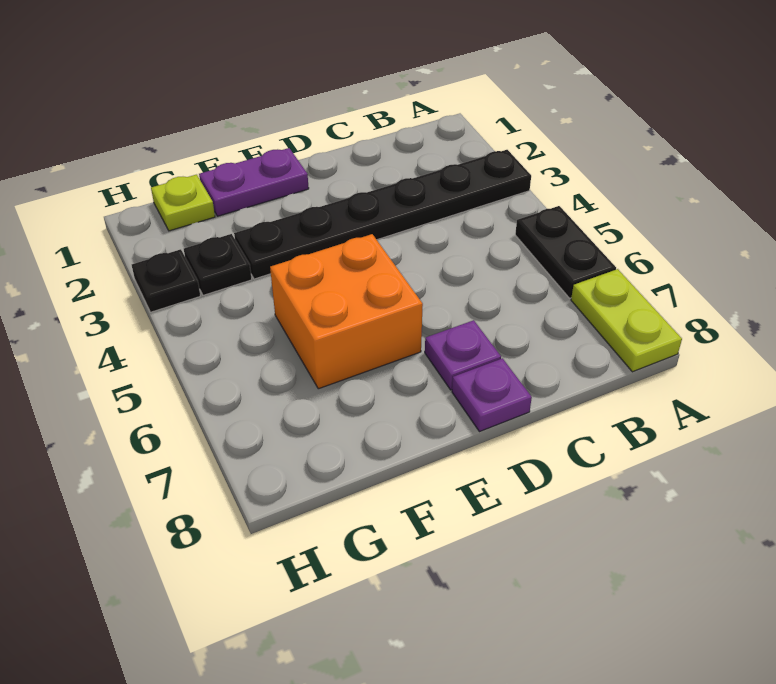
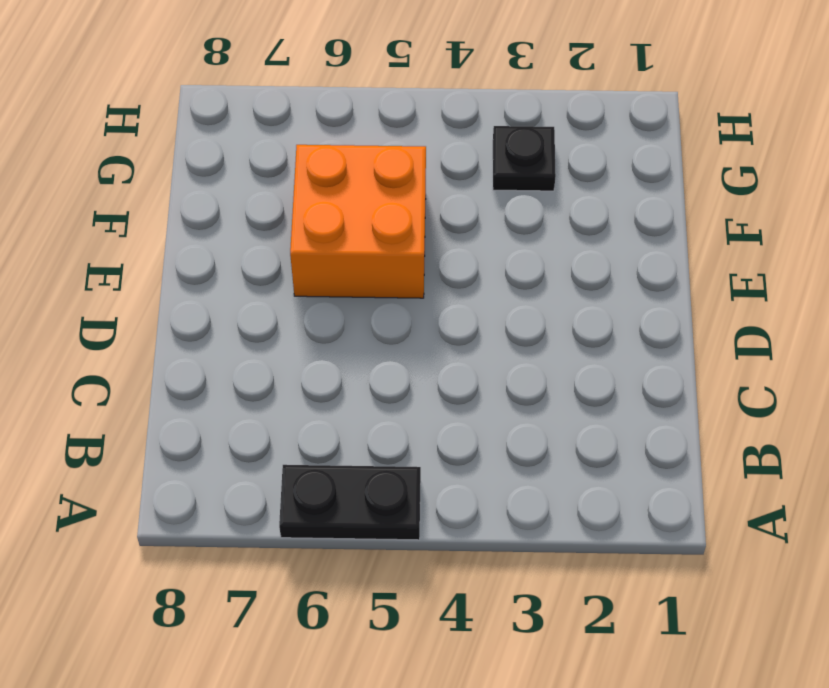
none -> black 1x6 plate [234,150,531,279]
none -> lime 1x2 plate [571,269,682,372]

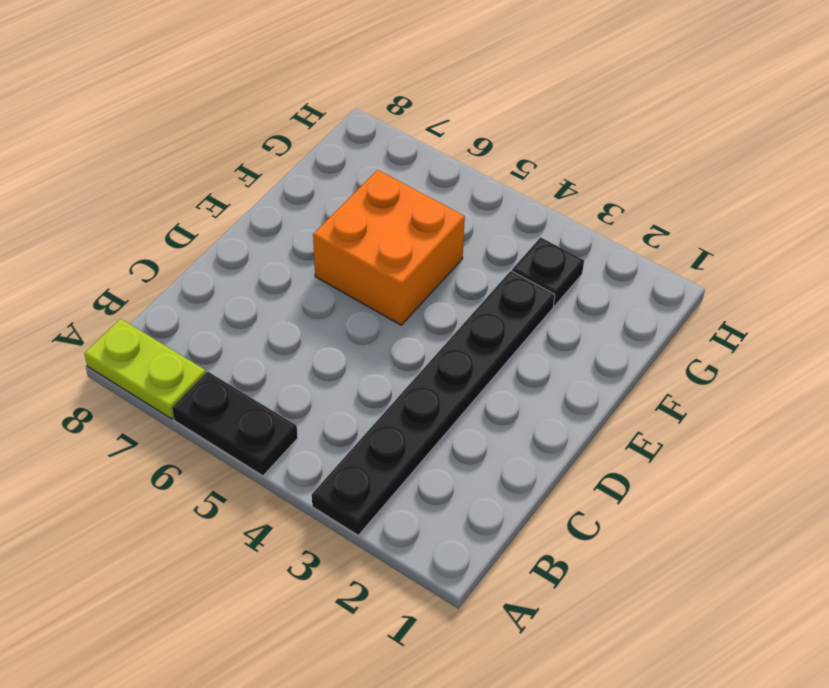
none -> purple 1x1 plate [425,320,501,390]
none -> purple 1x1 plate [452,358,532,432]

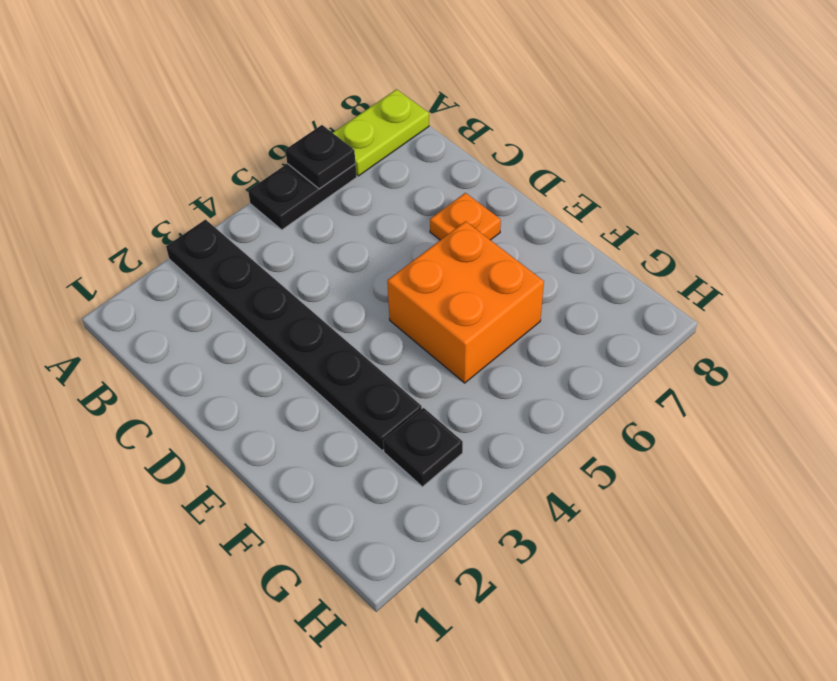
black 1x1 plate [285,125,356,189] -> black 1x1 plate moved to [132,249,200,312]
orange 1x1 plate [430,193,501,240] -> purple 1x1 plate [425,320,501,390]
none -> purple 1x1 plate [452,358,532,432]
none -> purple 1x2 plate [199,148,309,216]

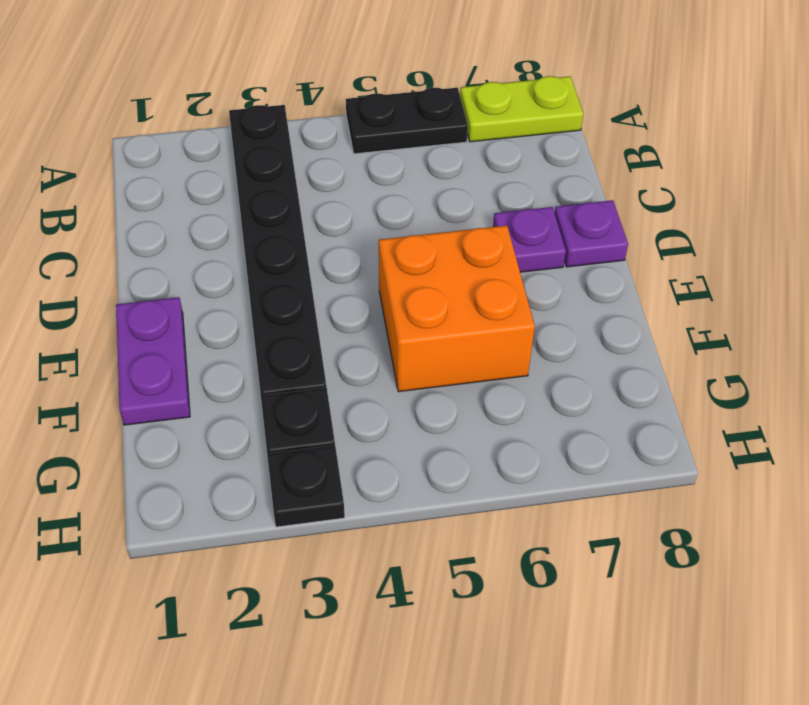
none -> lime 1x1 plate [151,175,215,231]

